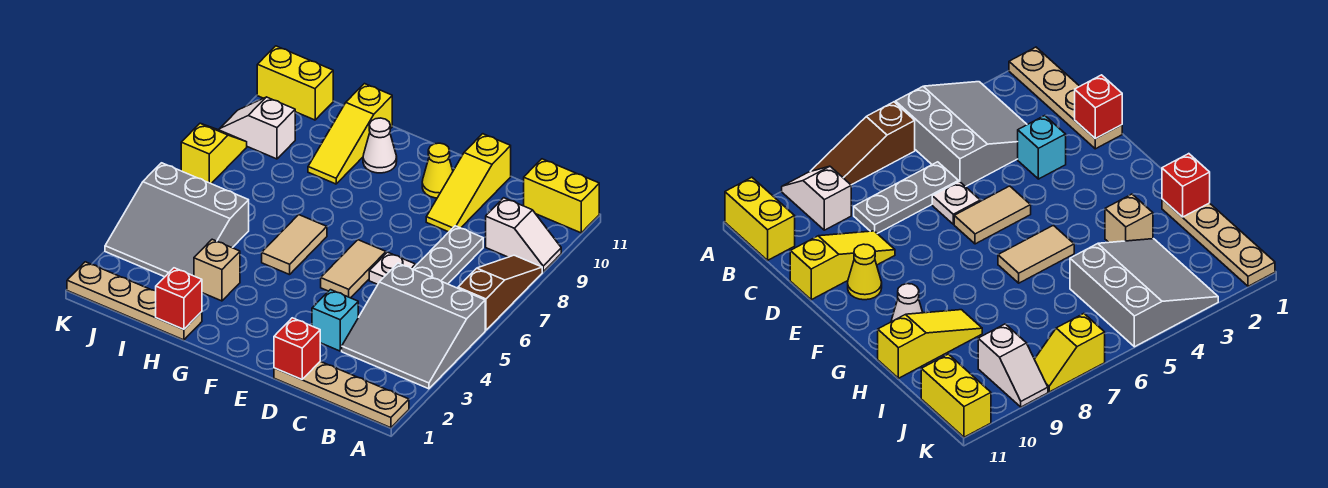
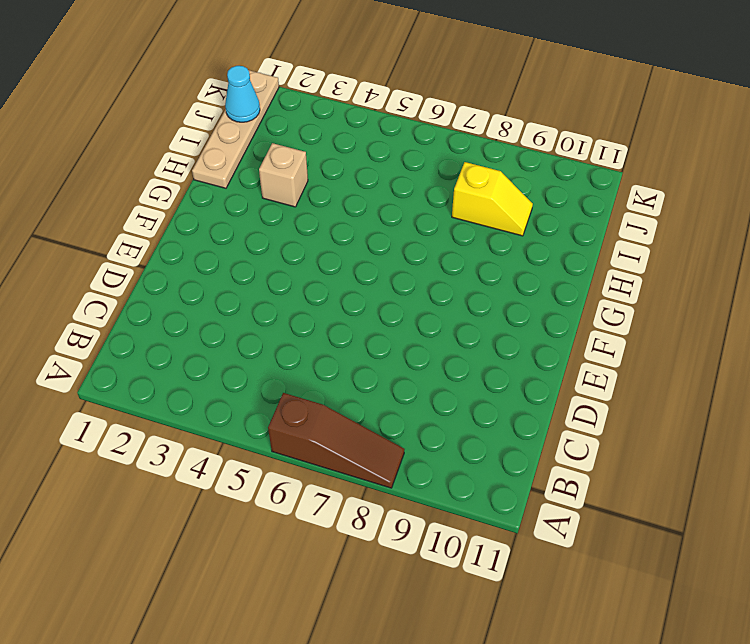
yellow 1x2 slope [452,162,533,236] -> yellow 1x2 slope moved to [181,123,247,184]
cyan 1x1 cone [225,66,260,122] -> none
none -> tan 1x4 plate [274,362,409,428]
none -> grey 3x3 slope [342,263,485,389]
none -> white 1x2 slope [486,198,561,272]

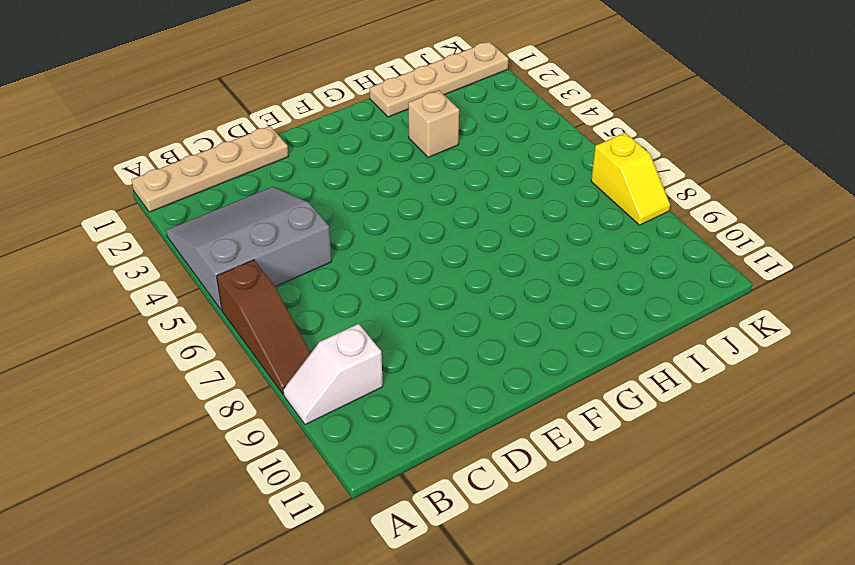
none -> yellow 1x2 brick [524,159,599,233]
none -> grey 1x3 plate [413,226,483,284]
none -> cyan 1x1 brick [312,290,358,351]

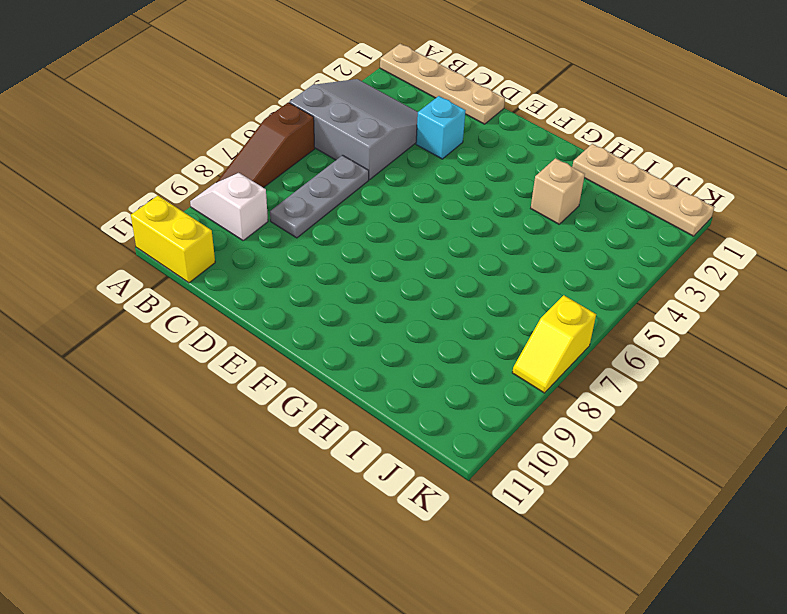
none -> white 1x1 plate [369,252,416,284]
none -> yellow 1x3 slope [426,134,511,232]
none -> tan 1x2 tile [321,240,386,298]

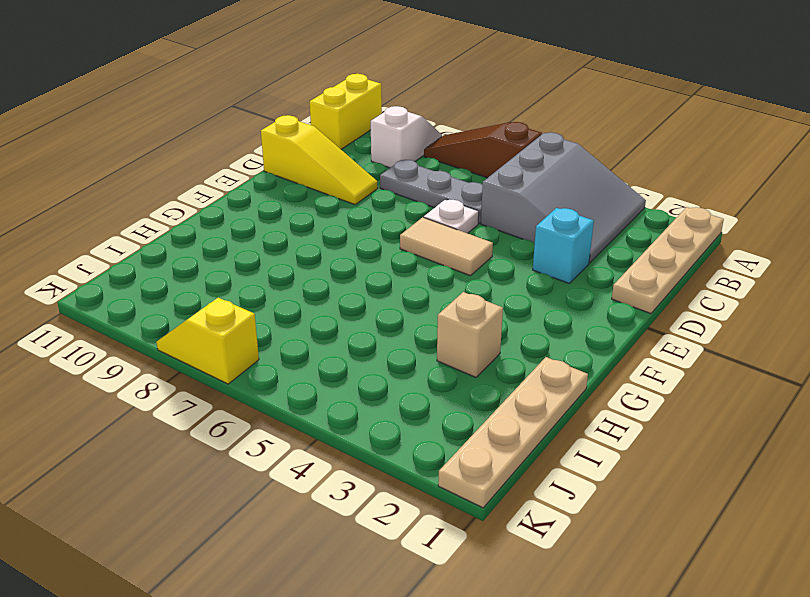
none -> yellow 1x1 cone [422,143,453,198]
none -> tan 1x2 tile [262,215,327,275]
none -> white 1x1 cone [363,118,397,173]

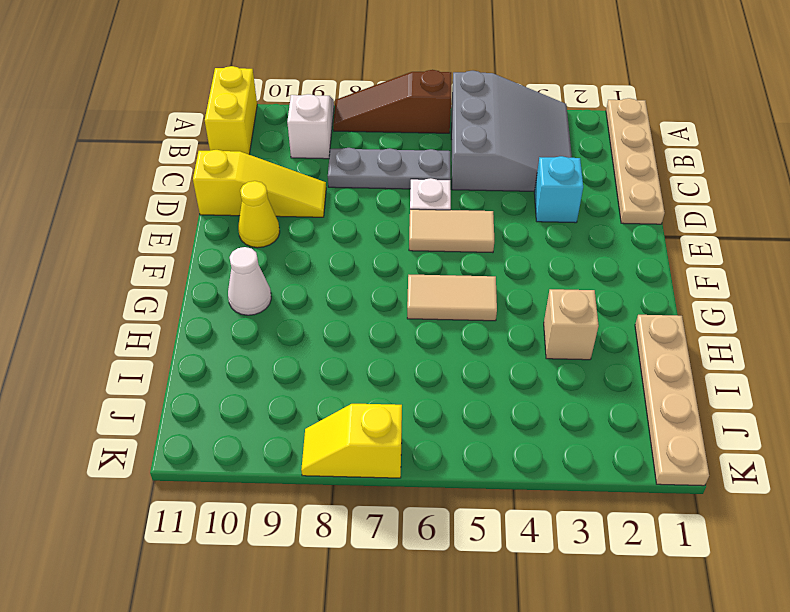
none -> yellow 1x3 slope [308,84,392,184]
none -> grey 3x3 slope [105,163,249,277]
none -> white 1x2 slope [219,97,295,159]

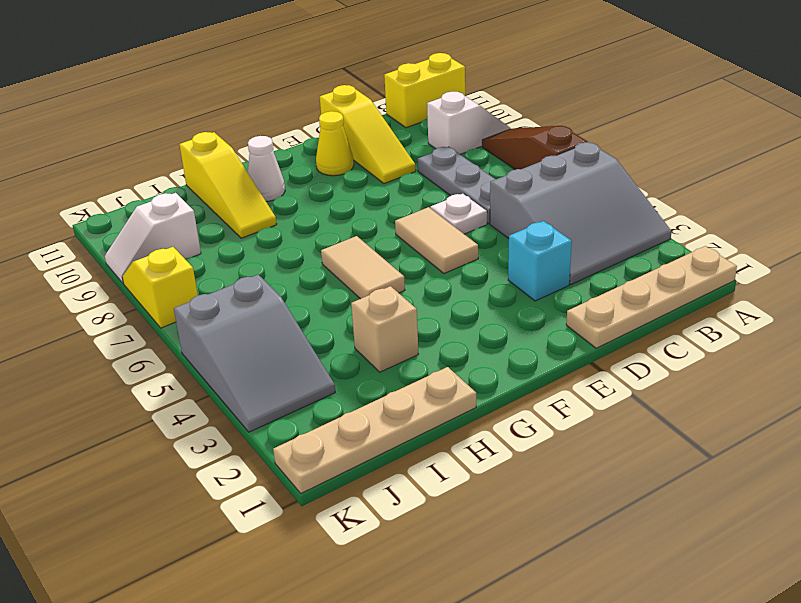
grey 2x3 slope [174,275,335,432] -> grey 3x3 slope [105,163,249,277]
none -> yellow 1x2 brick [257,46,333,120]
none -> red 1x1 brick [274,318,320,380]
none -> red 1x1 brick [156,268,202,329]

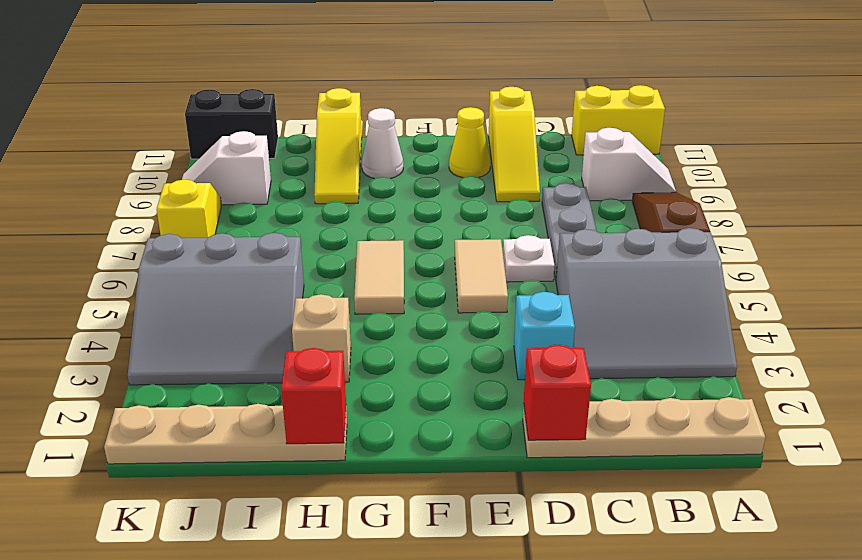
black 1x2 brick [185,89,278,159] -> yellow 1x2 brick [257,46,333,120]

